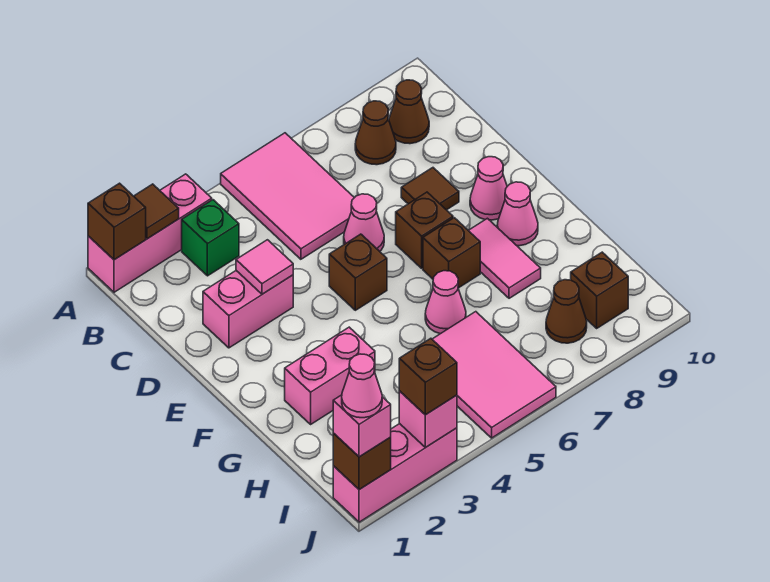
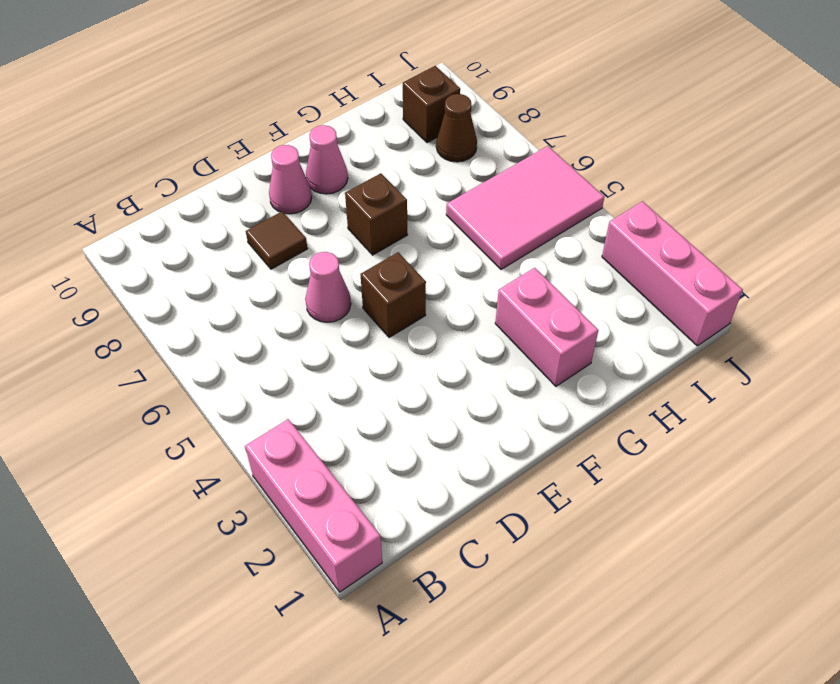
none -> pink 2x3 tile [221,133,354,259]
none -> green 1x1 brick [182,200,239,276]
none -> brown 1x1 cone [355,101,396,165]

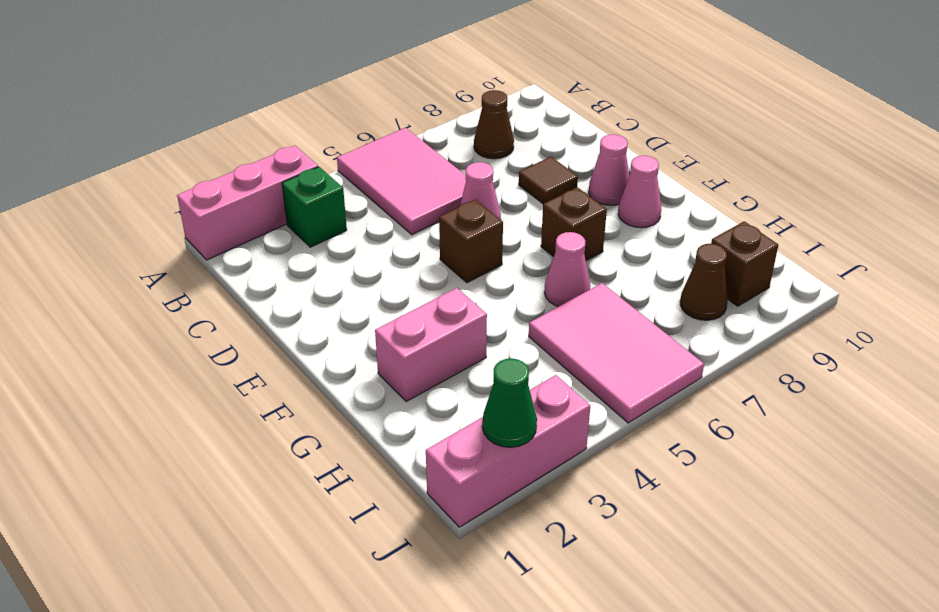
green 1x1 cone [482,359,537,447] -> none
none -> brown 1x1 cone [389,80,429,144]
none -> pink 1x2 brick [203,271,293,348]
none -> brown 1x1 brick [396,192,453,268]

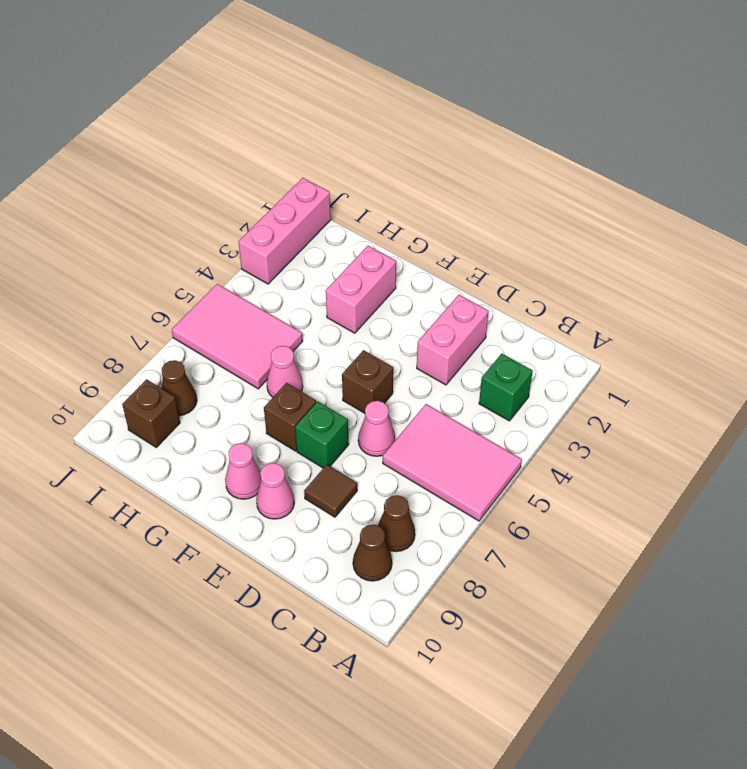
green 1x1 brick [295,401,349,468] -> brown 1x1 brick [396,192,453,268]
none -> pink 1x3 brick [88,174,212,292]
none -> pink 1x2 tile [468,218,541,298]
none -> brown 1x1 brick [88,183,146,260]

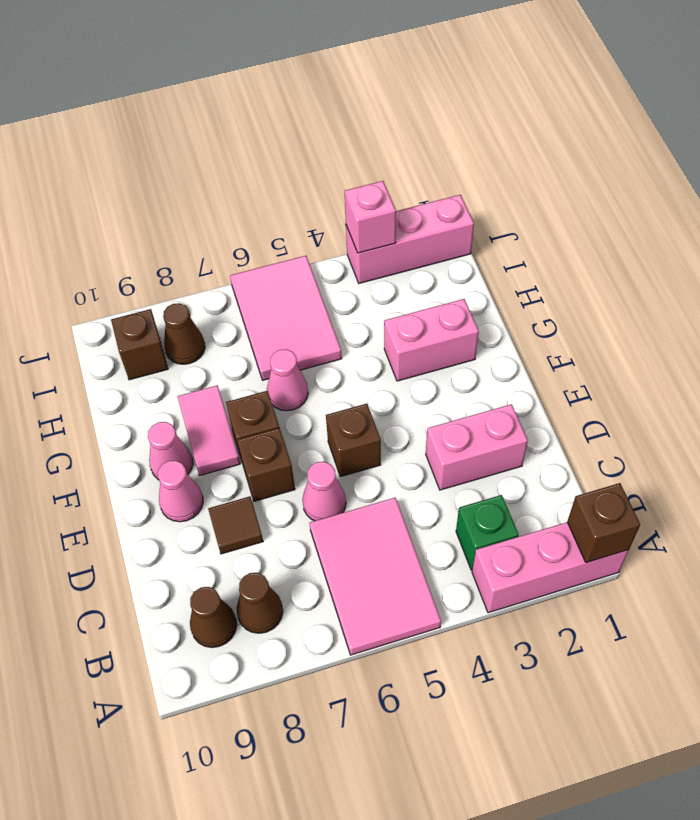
none -> brown 1x1 tile [134,184,179,239]
none -> pink 1x1 tile [236,240,293,294]
none -> brown 1x1 brick [333,433,391,490]

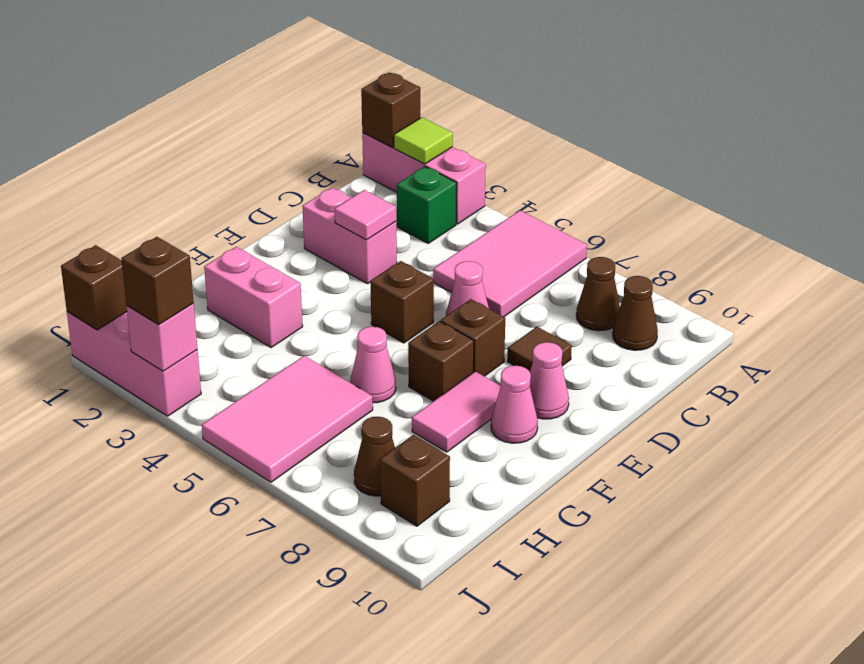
lime 1x1 tile [394,117,453,164] -> brown 1x1 tile [134,184,179,239]
none -> pink 1x1 brick [333,395,391,457]
none -> pink 1x1 cone [342,354,382,418]

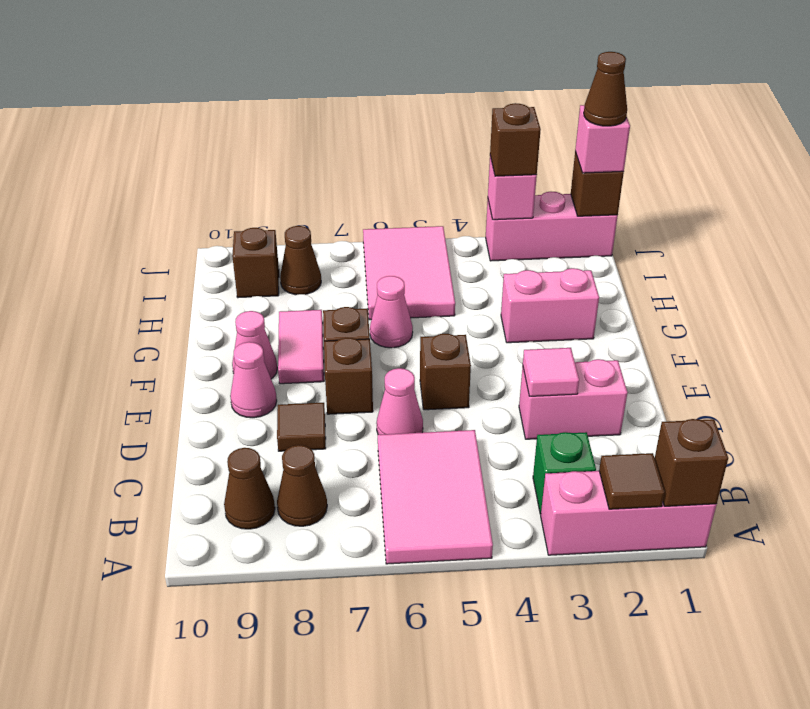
brown 1x1 cone [584,52,627,126] -> pink 1x1 cone [342,354,382,418]

